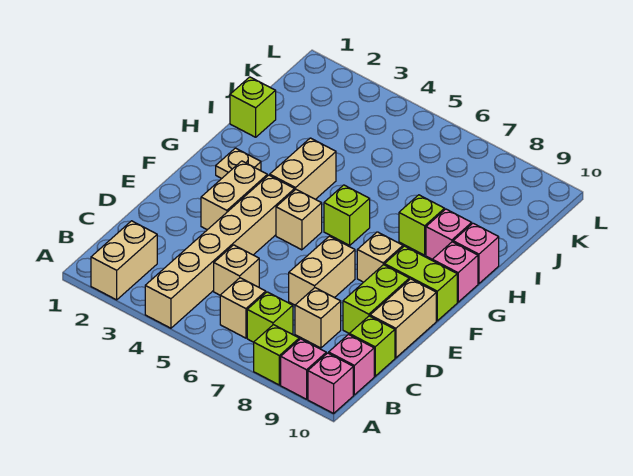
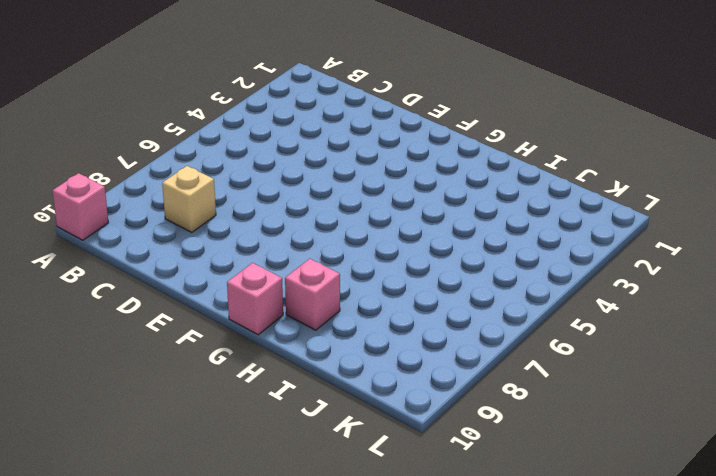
none -> tan 1x2 brick [91,221,157,300]
none -> tan 1x6 brick [145,175,295,328]
none -> lime 1x1 brick [254,325,299,385]

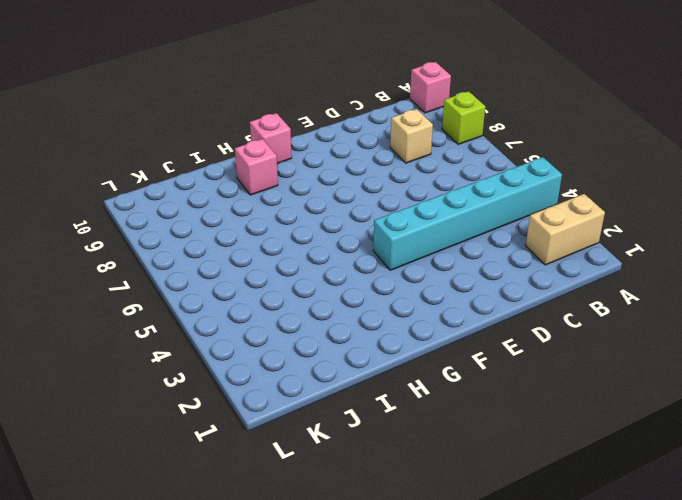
cyan 1x6 brick [373,157,562,270] -> tan 1x6 brick [145,175,295,328]
none -> pink 1x1 brick [281,339,326,399]
none -> tan 1x1 brick [220,278,266,338]
none -> lime 1x1 brick [247,292,293,342]

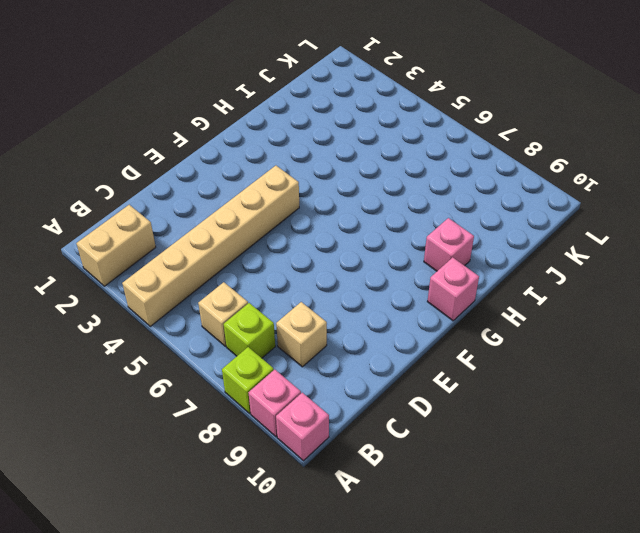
none -> pink 1x1 brick [329,335,374,395]
none -> tan 1x1 brick [214,245,259,295]
none -> lime 1x1 brick [349,316,395,376]

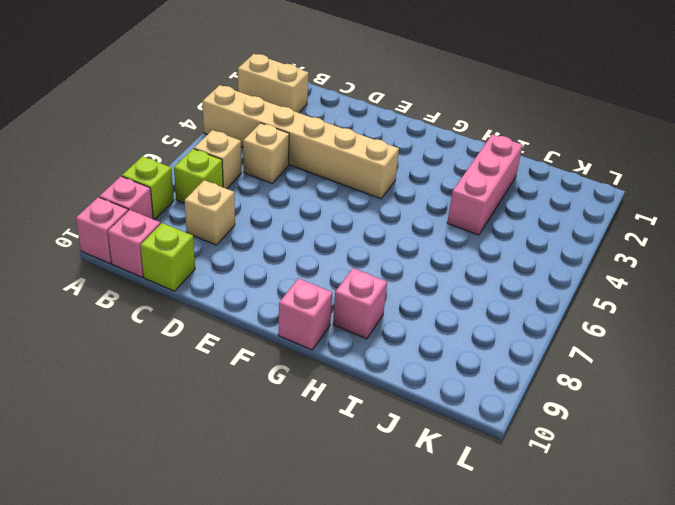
pink 1x3 brick [447,134,523,235] -> none
none -> tan 1x2 brick [289,236,355,305]
none -> lime 1x2 brick [343,265,409,333]
none -> tan 1x2 brick [370,279,436,358]

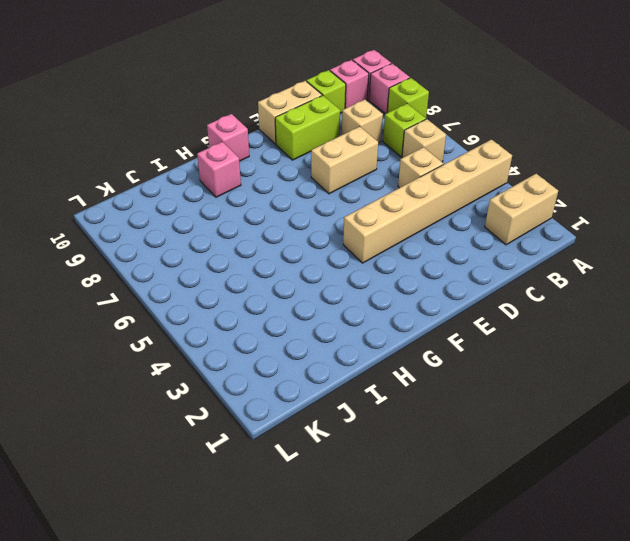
none -> tan 1x2 brick [201,161,267,230]
none -> tan 1x1 brick [276,190,322,250]
none -> tan 1x1 brick [357,232,403,282]

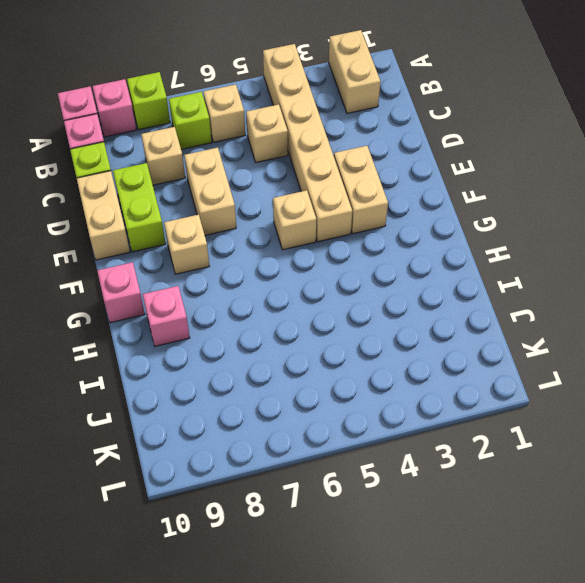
none -> lime 1x2 brick [385,246,457,321]
none -> tan 1x1 plate [216,148,261,179]
none -> tan 1x2 brick [270,138,336,199]

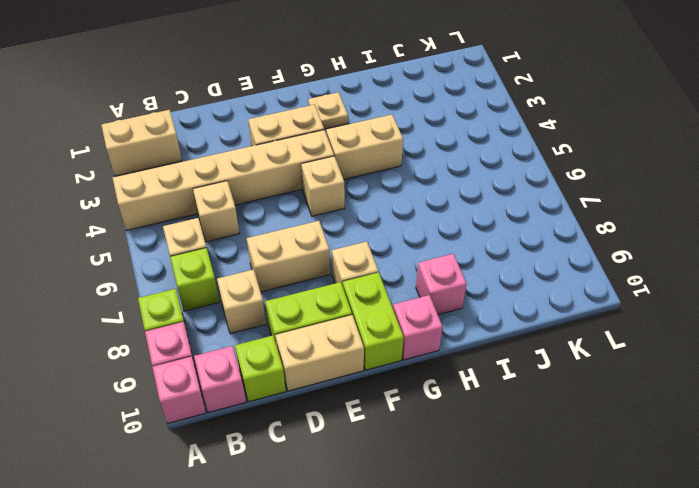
none -> lime 1x1 brick [324,185,370,245]
none -> lime 1x1 brick [399,195,445,255]
none -> pink 1x1 brick [453,223,499,284]

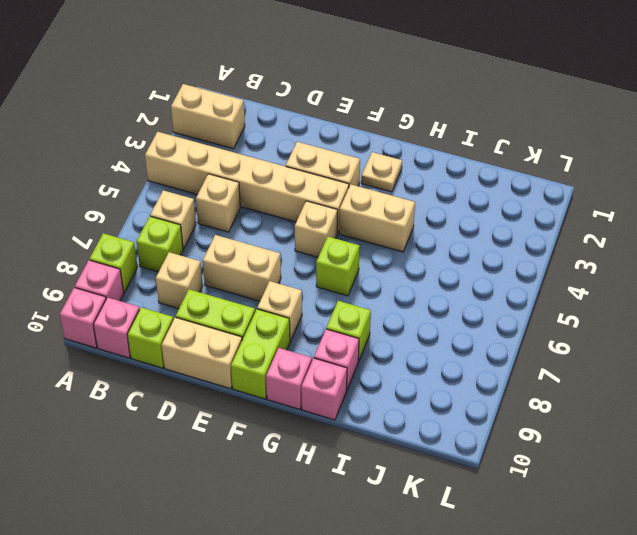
none -> lime 1x1 brick [230,77,276,137]

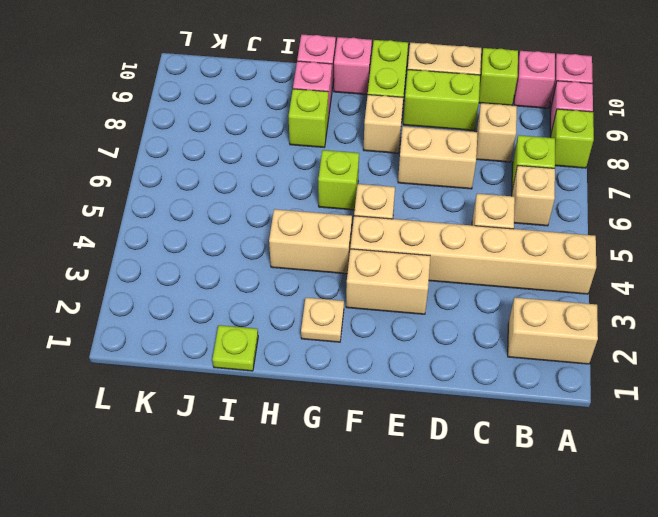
lime 1x1 plate [212,325,258,371] -> lime 1x1 brick [230,77,276,137]

